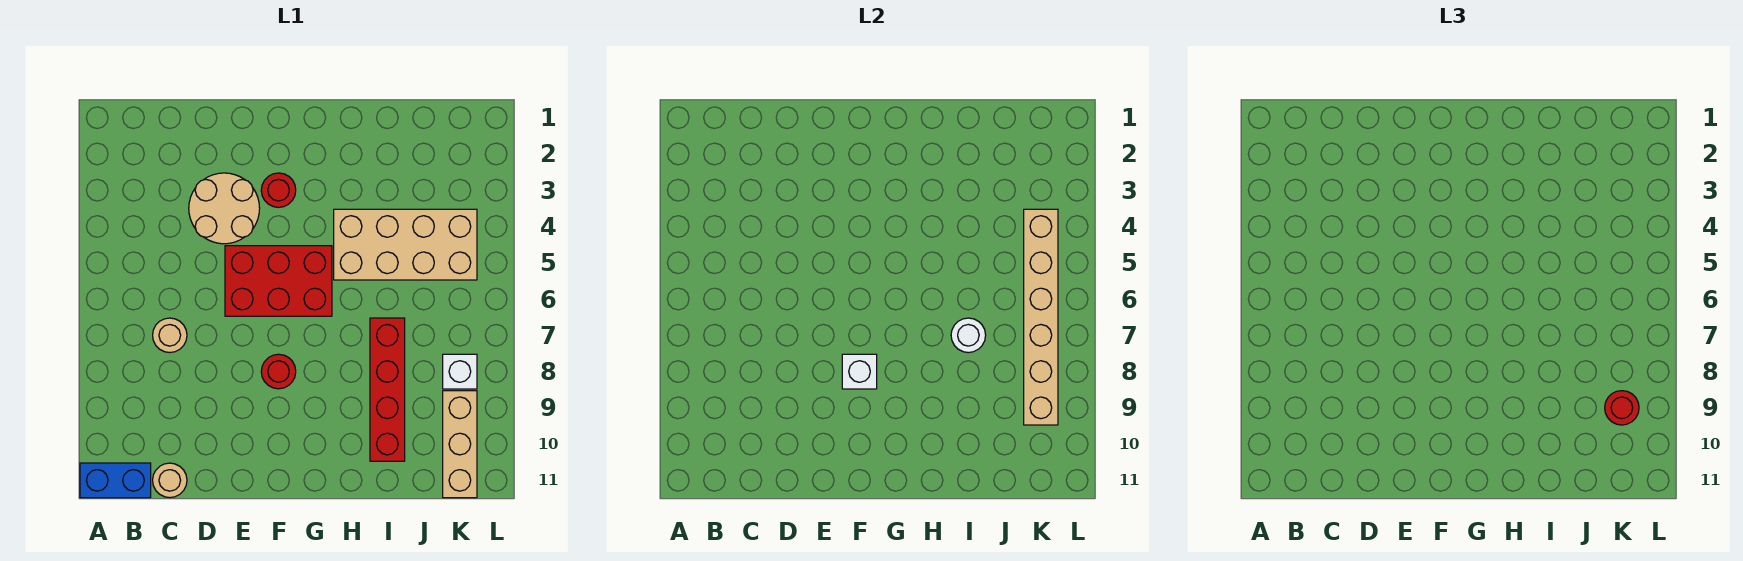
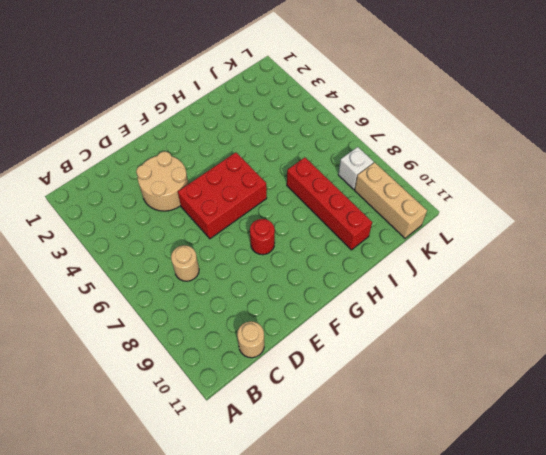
none -> blue 1x2 brick [80,463,151,498]
none -> red 1x1 round brick [261,173,296,207]
none -> tan 2x4 brick [334,209,477,280]

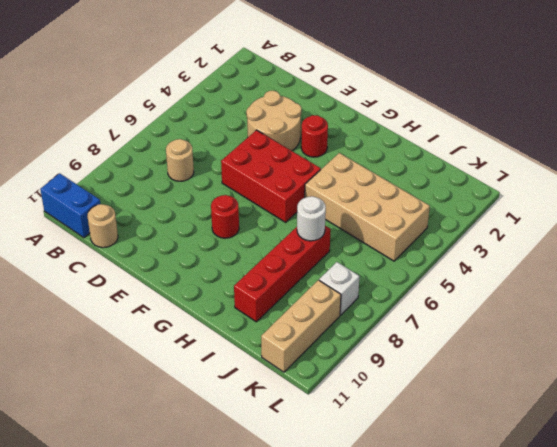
none -> white 1x1 brick [842,354,877,389]
none -> tan 1x6 brick [1024,209,1058,425]
none -> red 1x1 round brick [1605,391,1639,425]

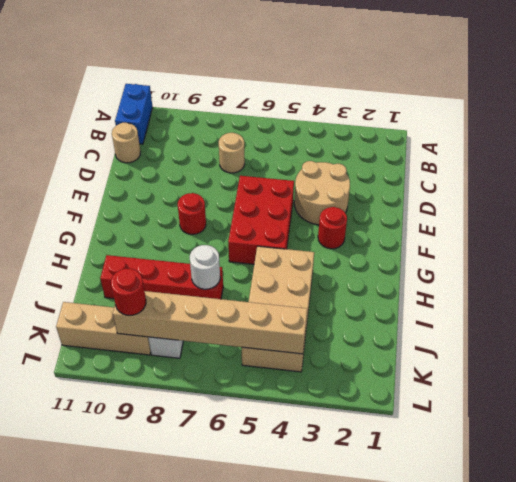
none -> white 1x1 brick [842,354,877,389]

